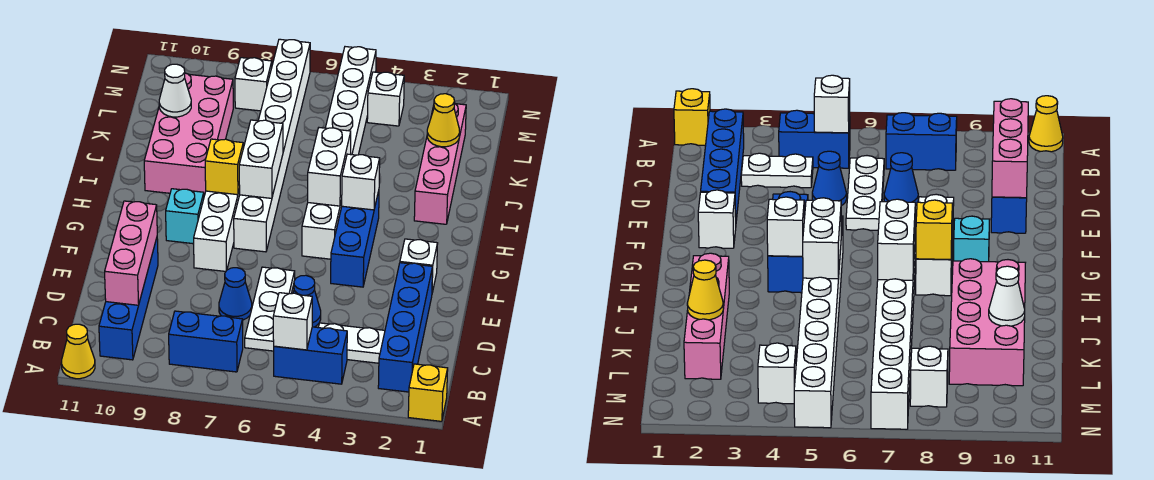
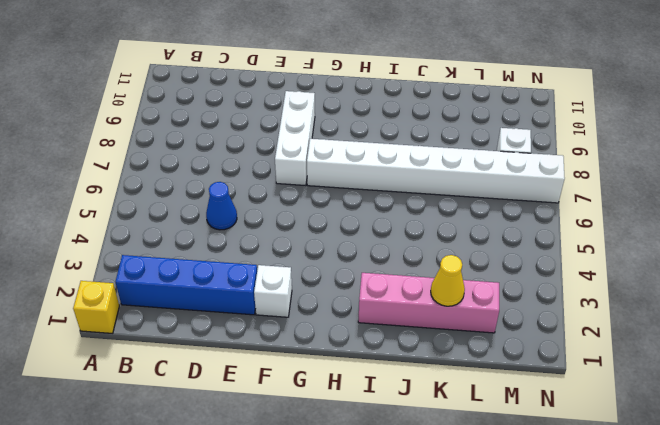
white 1x3 brick [275,91,315,186] -> white 1x3 brick turned to [194,189,240,271]
none -> yellow 1x1 cone [61,324,95,379]
none -> blue 1x2 brick [274,327,347,384]
none -> blue 1x2 brick [169,311,243,372]

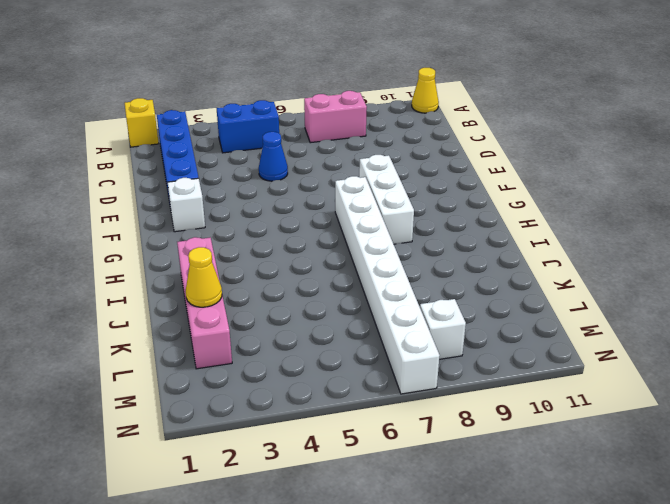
pink 1x2 brick [304,91,367,143] -> blue 1x2 brick [169,311,243,372]
none -> blue 1x4 brick [99,238,158,360]
none -> white 1x2 plate [318,323,385,363]
none -> white 1x3 plate [245,267,295,351]

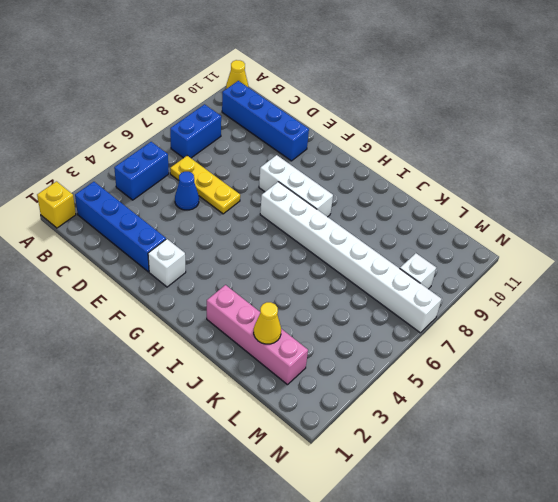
yellow 1x3 plate [170,156,240,214] -> white 1x3 plate [245,267,295,351]
none -> white 1x2 plate [318,323,385,363]
none -> blue 1x1 cone [219,268,252,320]
none -> blue 1x3 brick [331,191,379,287]

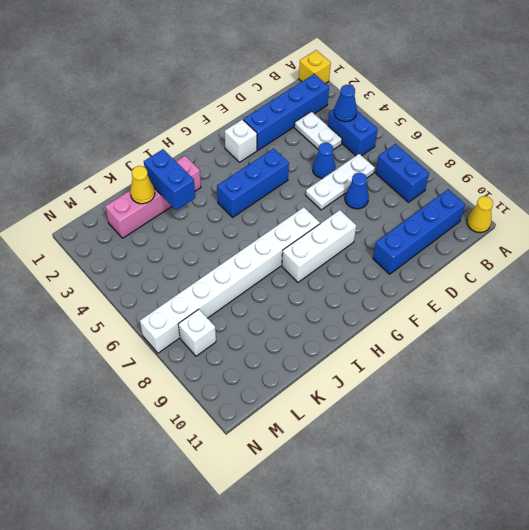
blue 1x1 cone [334,85,357,122] -> none
blue 1x2 brick [144,149,195,210] -> none
none -> white 1x8 brick [302,47,376,259]
none -> cyan 1x1 brick [166,189,204,244]
none -> pink 2x4 brick [144,73,233,196]

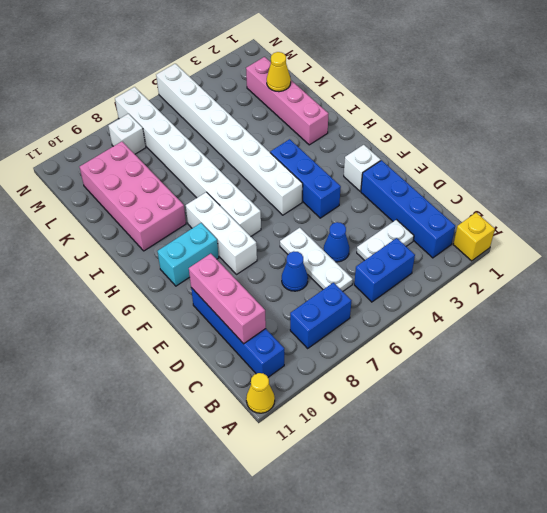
cyan 1x2 brick [157,223,219,286] -> cyan 1x1 brick [166,189,204,244]
none -> white 1x1 brick [367,72,404,126]
none -> white 1x1 brick [273,293,312,350]
none -> white 1x1 brick [341,154,380,210]

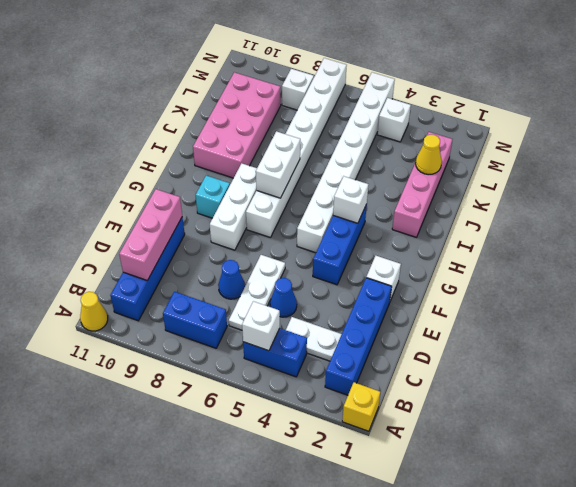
none -> white 1x2 brick [308,128,351,206]
none -> yellow 1x1 brick [205,139,243,195]
none -> white 1x1 cone [159,64,191,117]

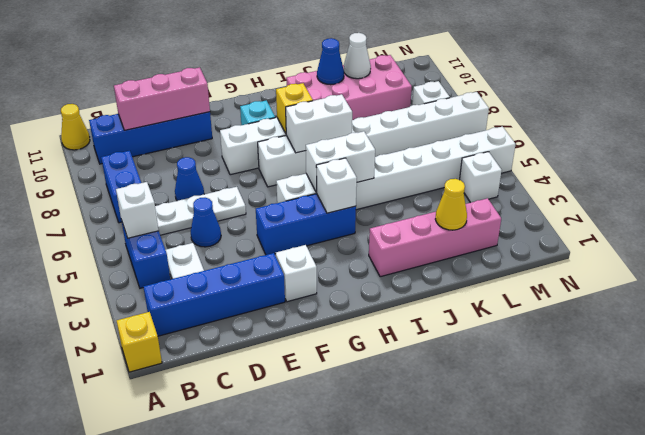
blue 1x1 cone [317,38,344,85] -> none

